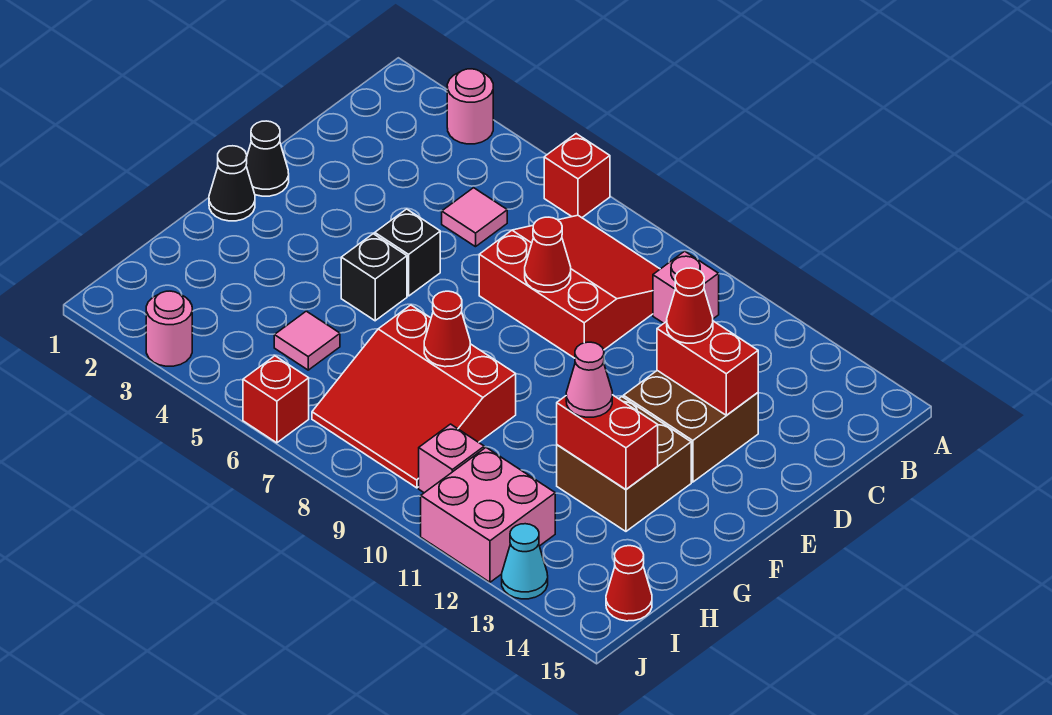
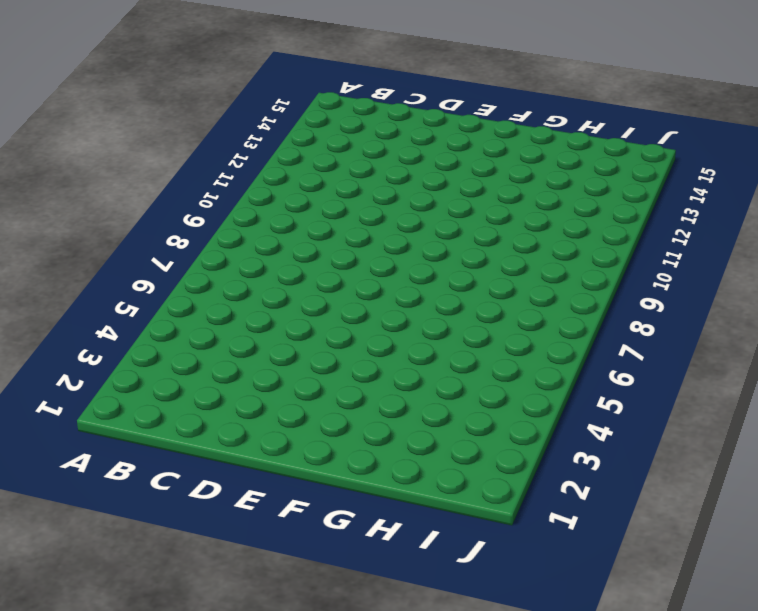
none -> pink 1x1 round brick [447,69,493,144]
none -> red 1x1 brick [544,134,610,218]
none -> red 3x3 slope [479,215,660,358]

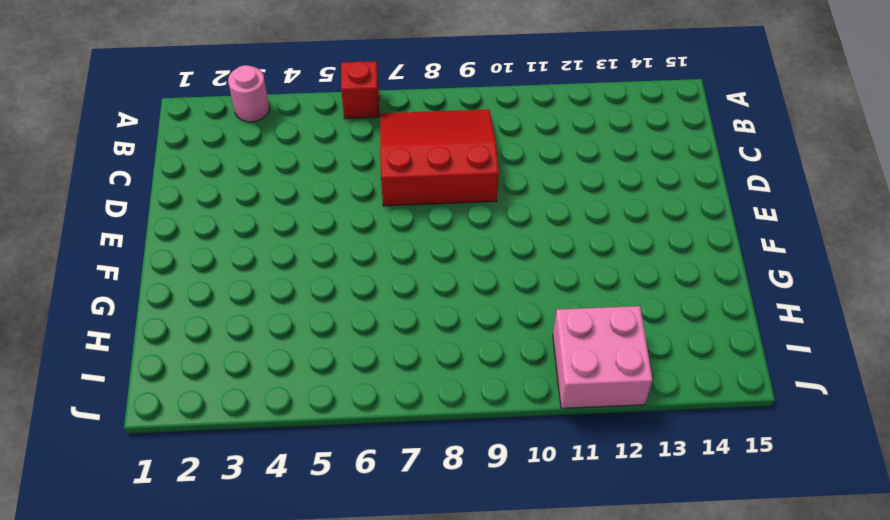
none -> pink 1x1 brick [653,251,719,323]
none -> pink 1x1 tile [442,188,507,247]
none -> brown 2x2 brick [624,371,758,482]

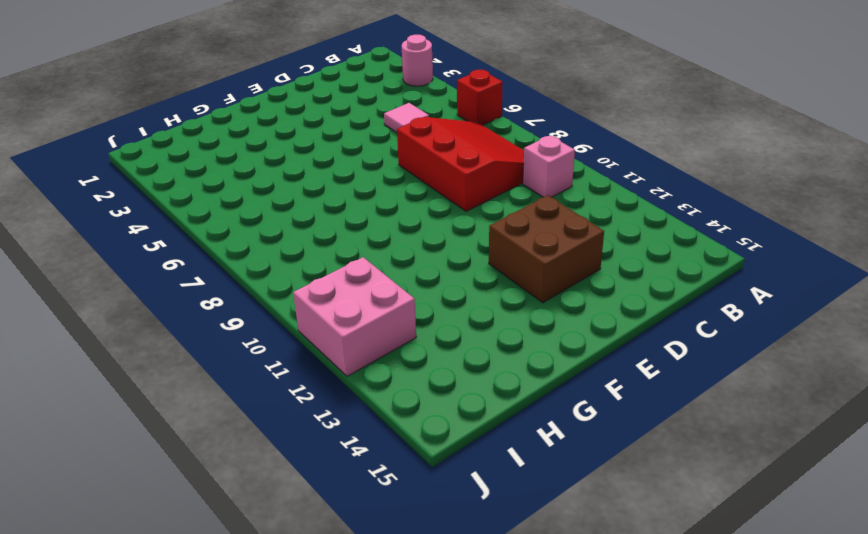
none -> black 1x1 cone [246,121,289,196]
none -> black 1x1 brick [375,209,440,296]
none -> black 1x1 cone [209,146,255,221]

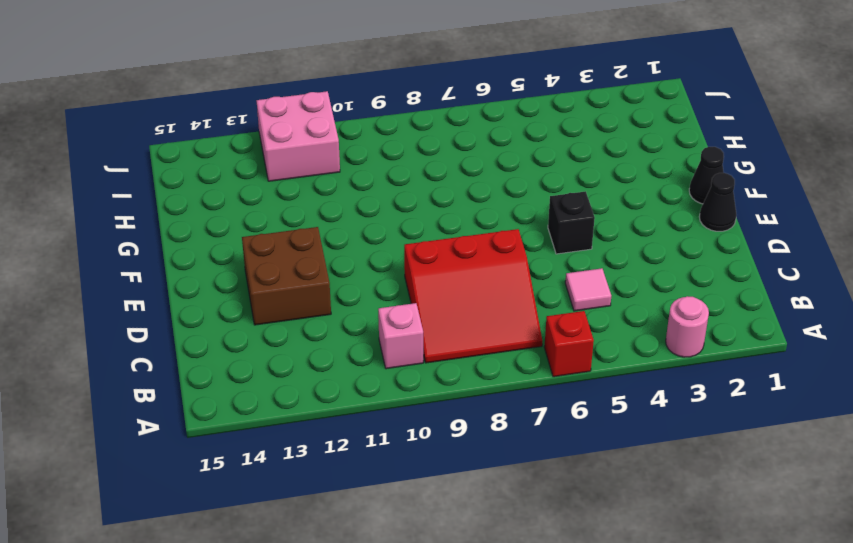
none -> black 1x1 brick [341,234,407,321]
none -> brown 2x2 brick [557,397,691,531]
none -> red 3x3 slope [312,305,516,488]

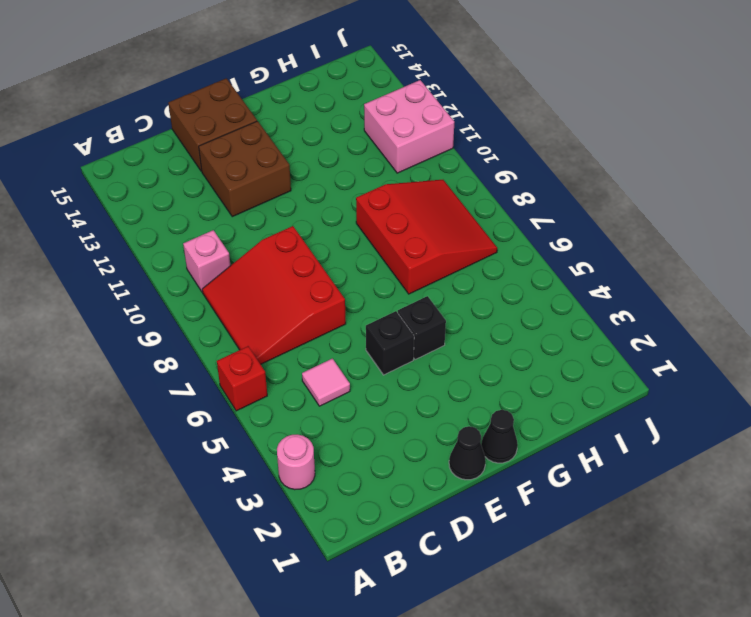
brown 2x2 brick [168,78,257,171] -> brown 2x2 brick moved to [557,397,691,531]
none -> pink 1x1 tile [274,311,340,370]
none -> pink 1x1 brick [419,424,484,493]
none -> red 1x1 cone [606,546,652,621]

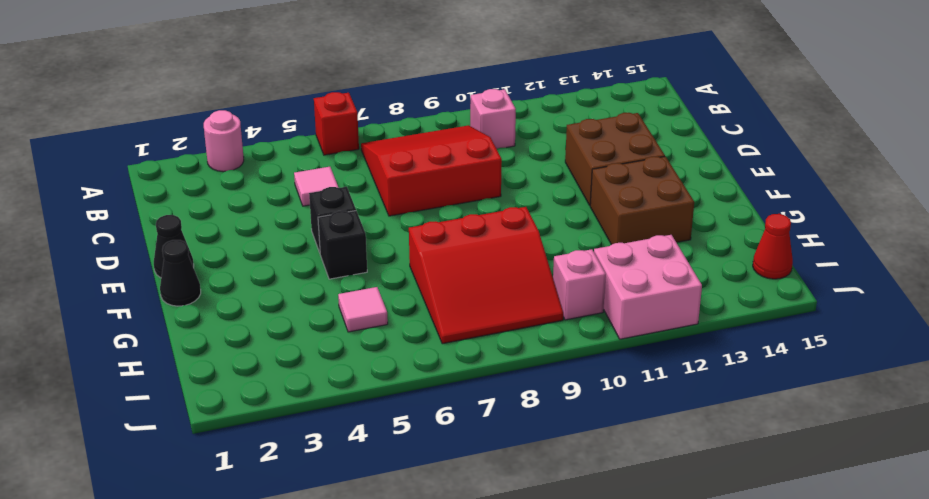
none -> pink 1x1 round brick [146,291,192,366]
none -> red 1x1 brick [243,356,309,443]
none -> cyan 1x1 cone [502,524,548,599]

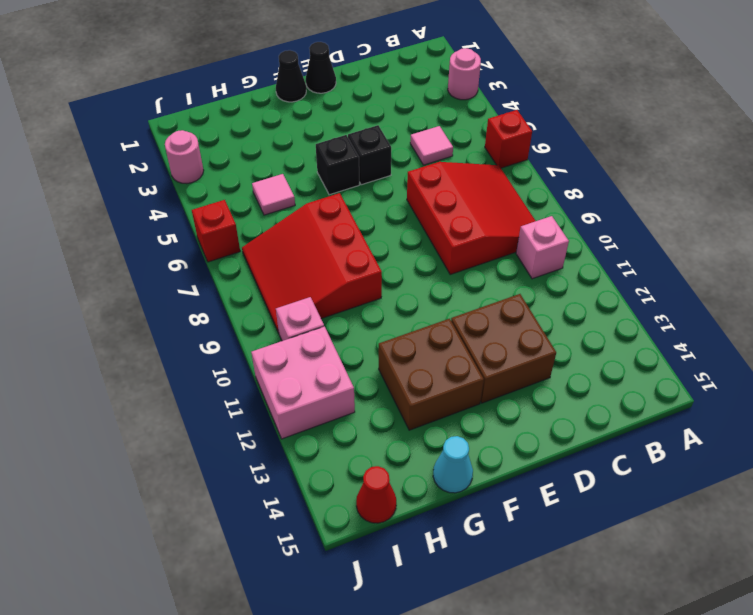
cyan 1x1 cone [433,436,473,493] -> cyan 1x1 cone moved to [502,524,548,599]
none -> red 1x1 cone [525,217,571,292]
none -> red 1x2 brick [657,321,758,415]
none -> red 1x1 cone [424,291,470,367]

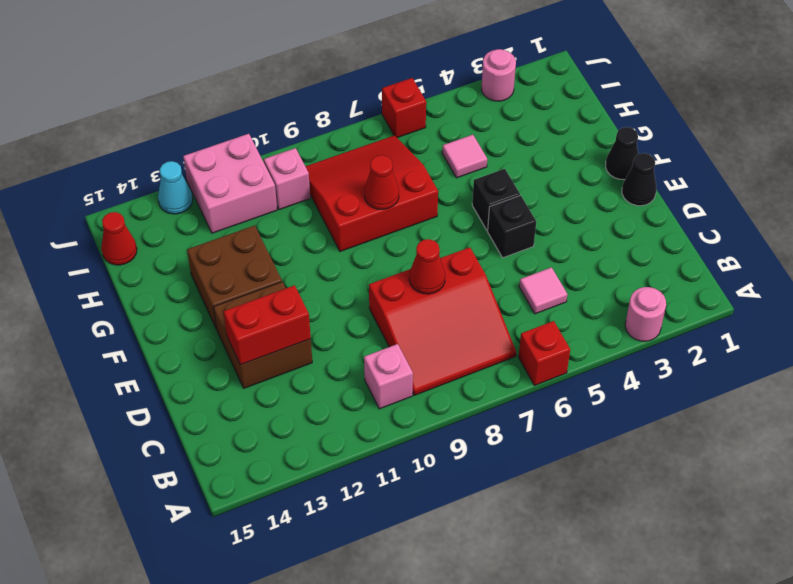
none -> red 1x2 brick [557,395,658,489]
none -> red 1x1 cone [667,268,713,343]
none -> pink 1x1 cone [566,342,612,417]

